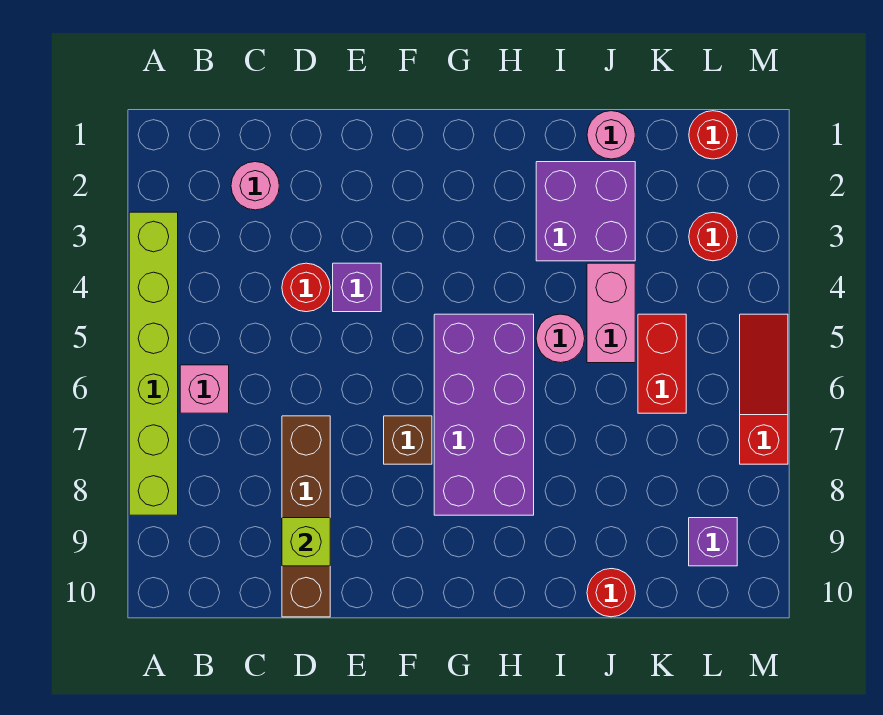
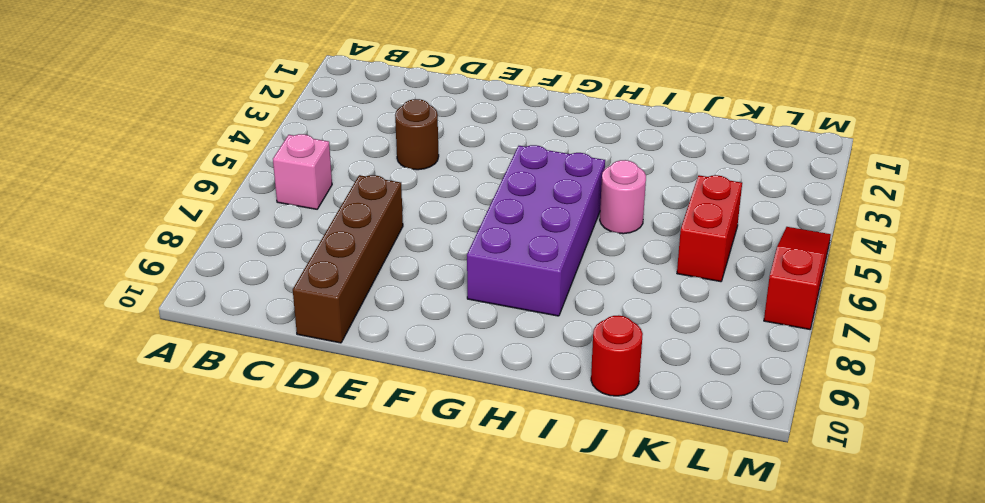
brown 1x1 round brick [395,99,439,170] -> red 1x1 round brick [282,263,330,312]
none -> lime 1x6 brick [129,212,178,515]
none -> pink 1x1 round brick [231,162,279,210]
none -> purple 1x1 brick [333,263,381,312]

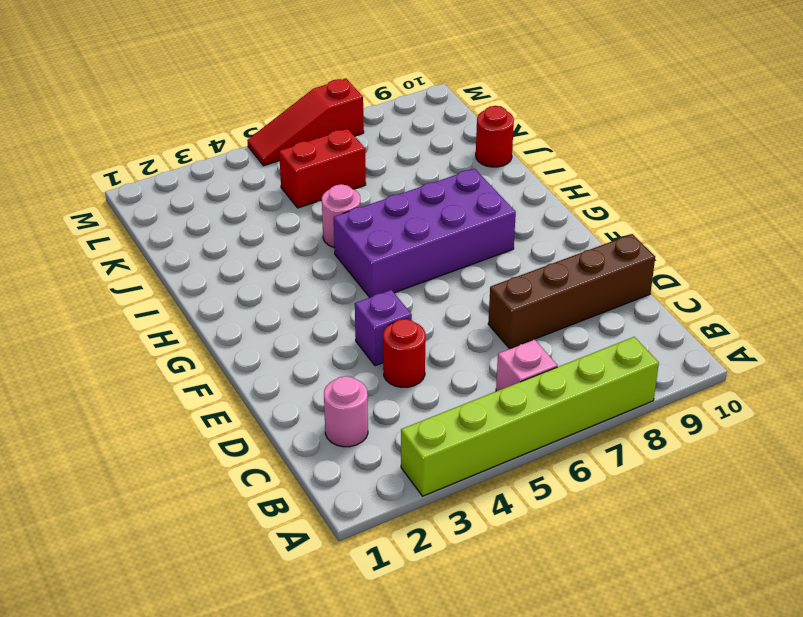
none -> brown 1x1 brick [384,416,432,464]
none -> purple 2x2 brick [536,162,635,261]
none -> pink 1x1 round brick [587,111,635,159]

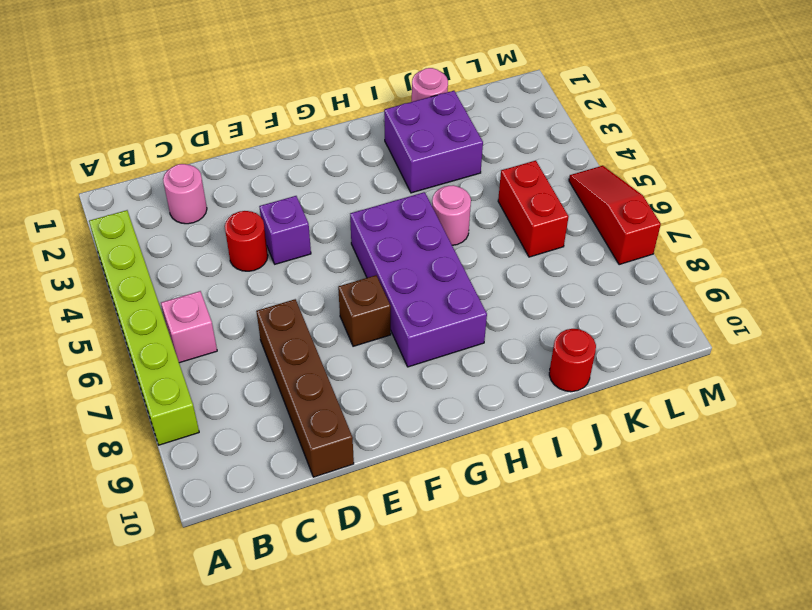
none -> pink 1x2 brick [587,263,635,363]
none -> red 1x1 round brick [689,111,737,159]
none -> red 1x1 round brick [689,213,737,261]

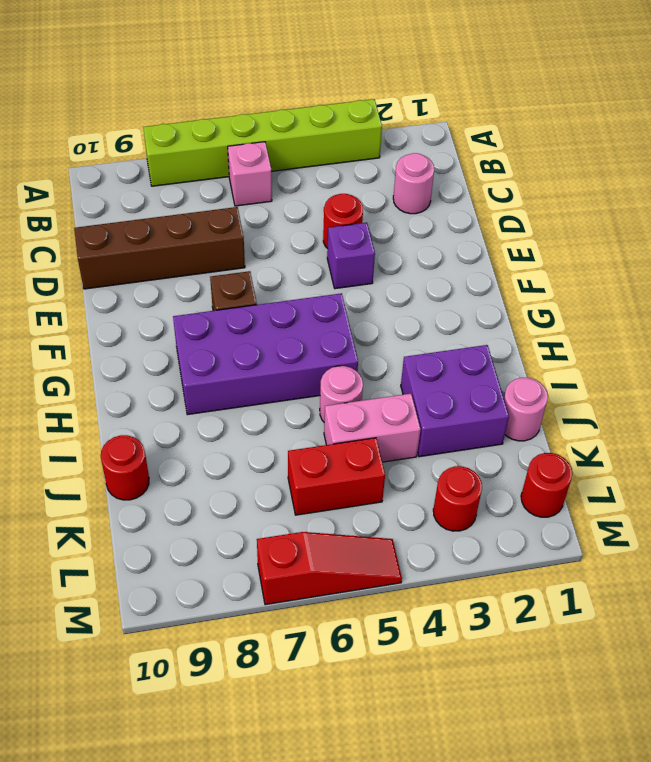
none -> purple 1x1 brick [689,518,737,566]
none -> lime 1x1 brick [282,518,330,566]

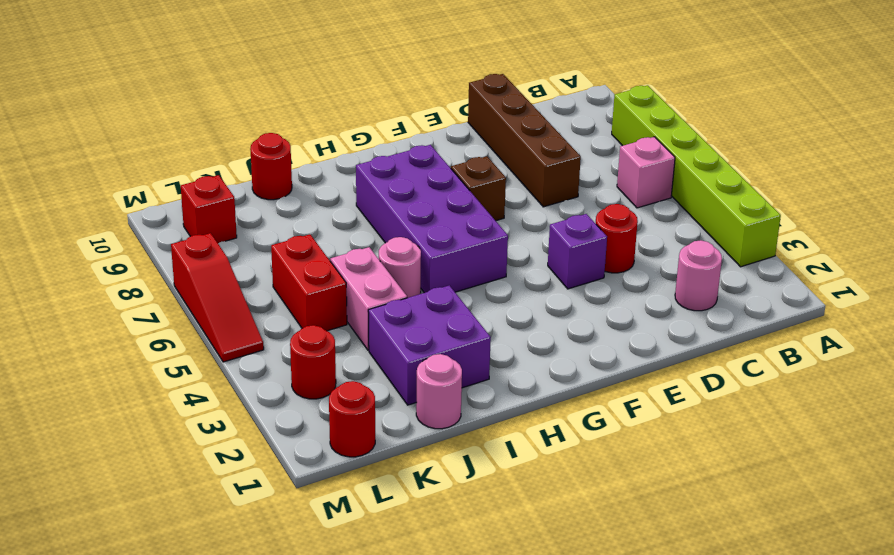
red 1x1 brick [181,175,237,243] -> purple 1x1 brick [689,518,737,566]
none -> lime 1x1 brick [282,518,330,566]

